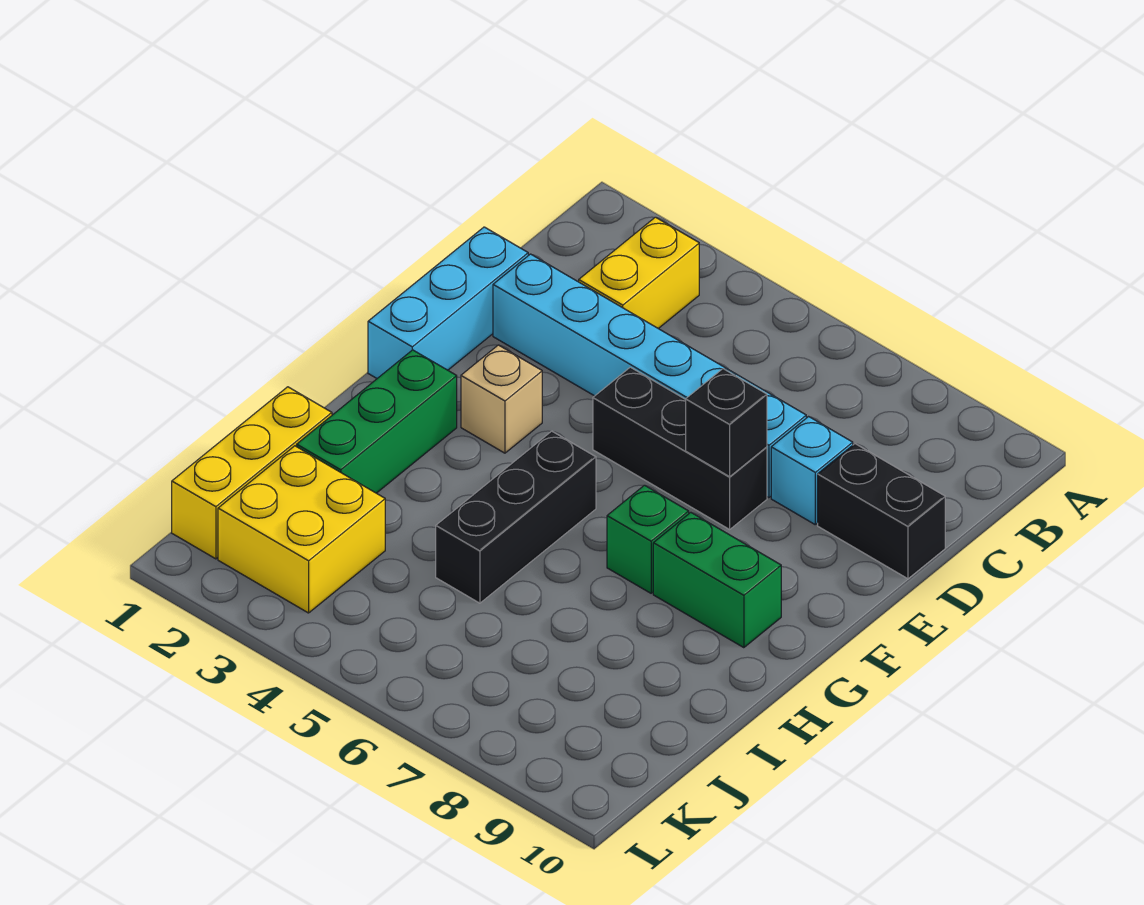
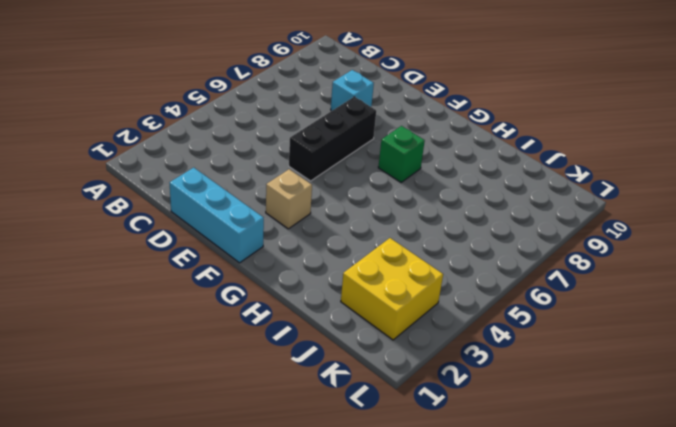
none -> yellow 1x2 brick [579,217,699,329]
none -> cyan 1x6 brick [493,254,806,498]
none -> black 1x2 brick [818,444,945,579]

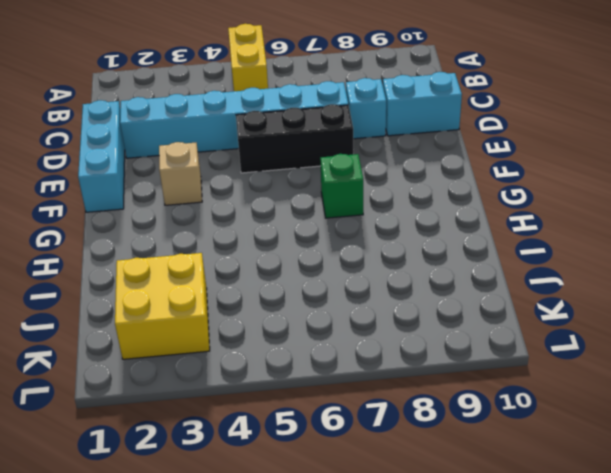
yellow 1x2 brick [228,24,268,91] -> yellow 1x2 brick moved to [579,217,699,329]
cyan 1x2 brick [383,72,462,136] -> black 1x2 brick [818,444,945,579]
none -> green 1x3 brick [297,350,457,493]
none -> black 1x3 brick [436,431,596,603]
none -> green 1x2 brick [653,512,781,648]

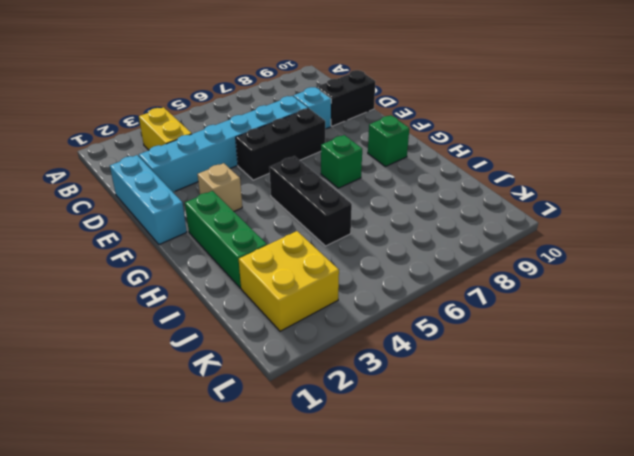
green 1x1 brick [368,115,409,167] -> green 1x2 brick [653,512,781,648]
none -> yellow 1x3 brick [172,387,332,559]
none -> black 1x1 brick [686,369,767,477]

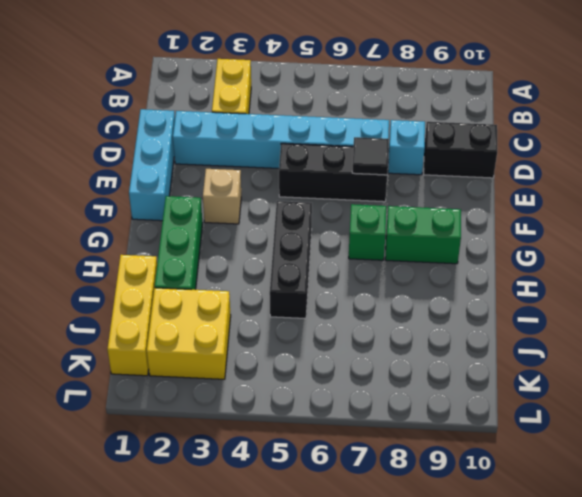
black 1x1 tile [352,137,389,175] -> black 1x1 brick [686,369,767,477]

